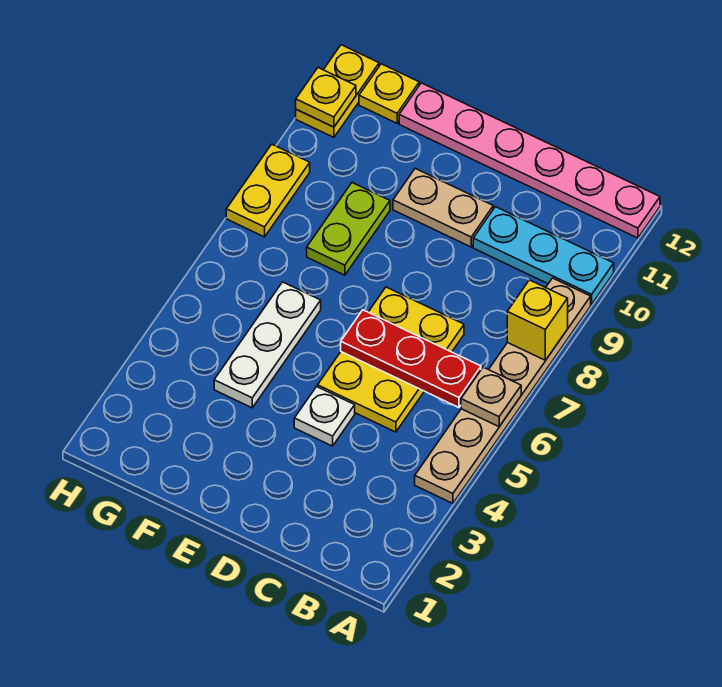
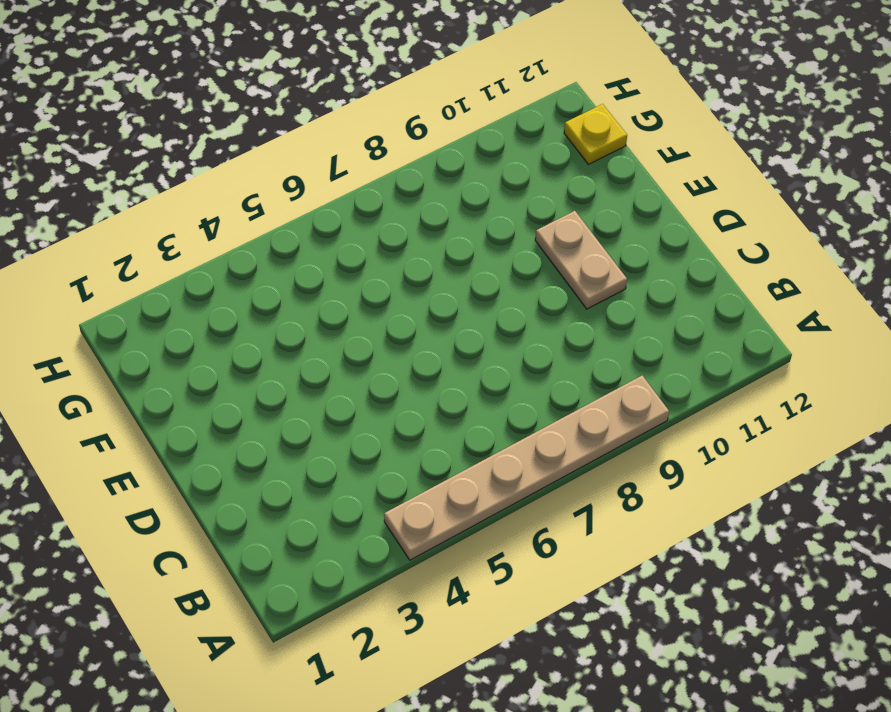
none -> cyan 1x3 plate [473,207,614,304]
none -> pink 1x6 plate [399,83,660,238]
none -> yellow 2x3 plate [318,287,464,432]

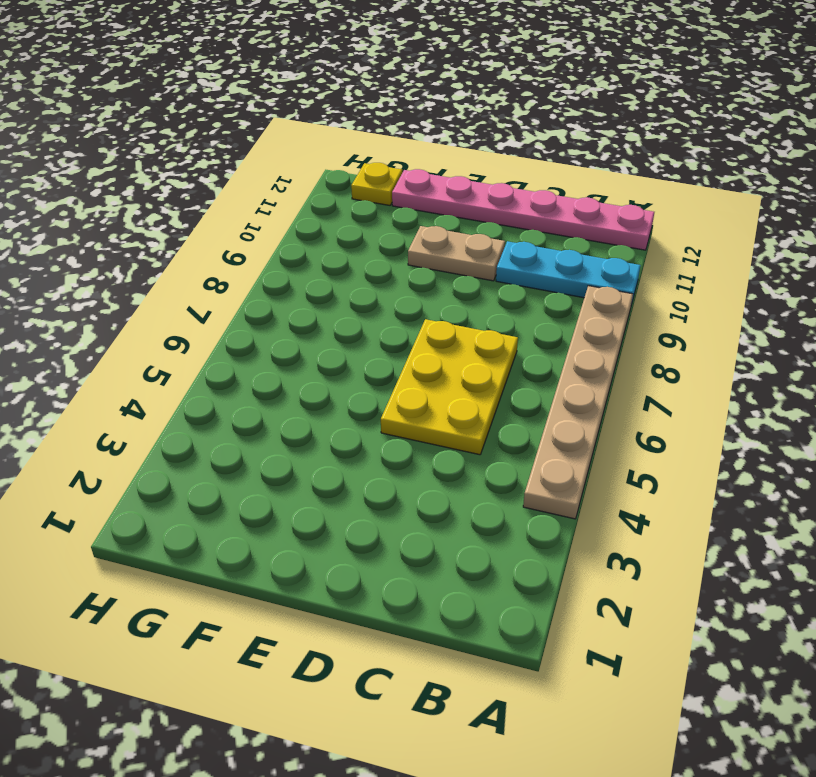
none -> white 1x1 plate [294,387,355,446]
none -> white 1x3 plate [214,282,321,408]
none -> lime 1x2 plate [307,183,390,275]

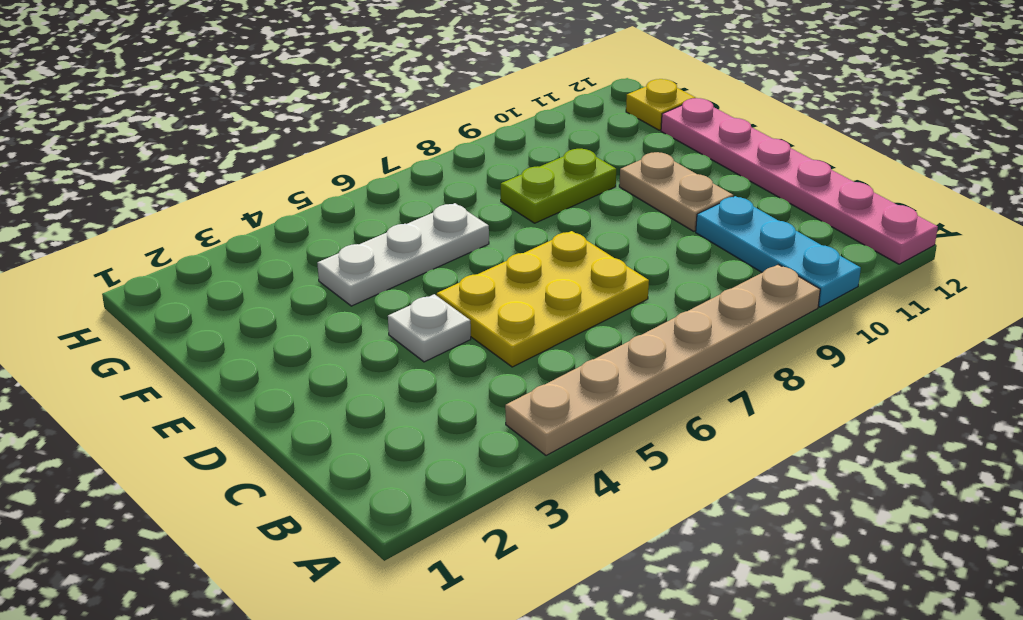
none -> yellow 1x2 plate [226,144,310,237]
none -> yellow 1x2 plate [296,45,379,137]
none -> tan 1x1 plate [461,367,521,427]

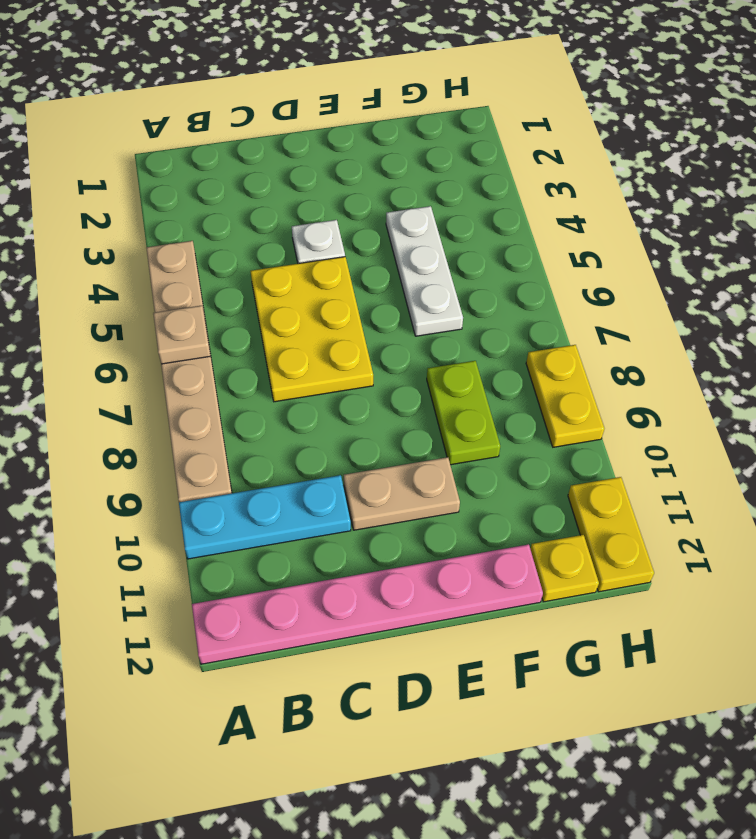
none -> yellow 1x1 brick [507,280,568,360]
none -> red 1x3 plate [341,310,481,408]
none -> yellow 1x1 plate [296,68,356,127]

